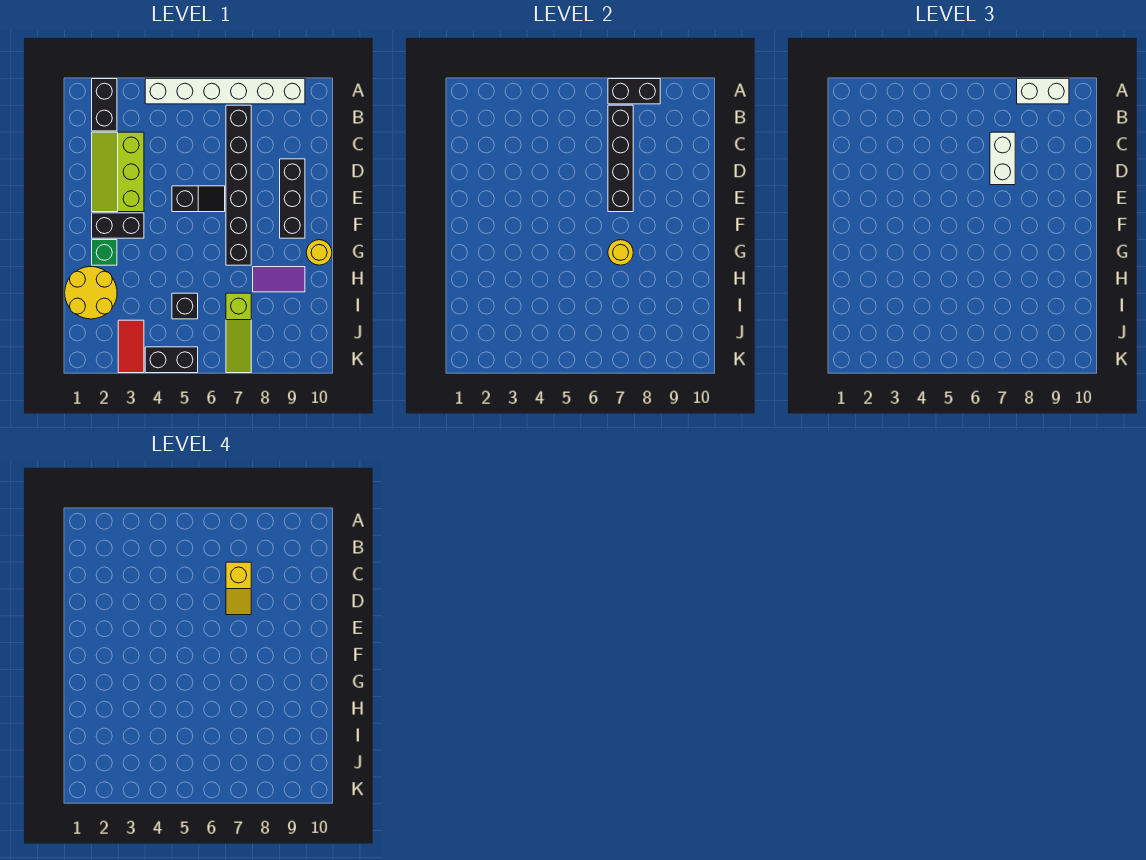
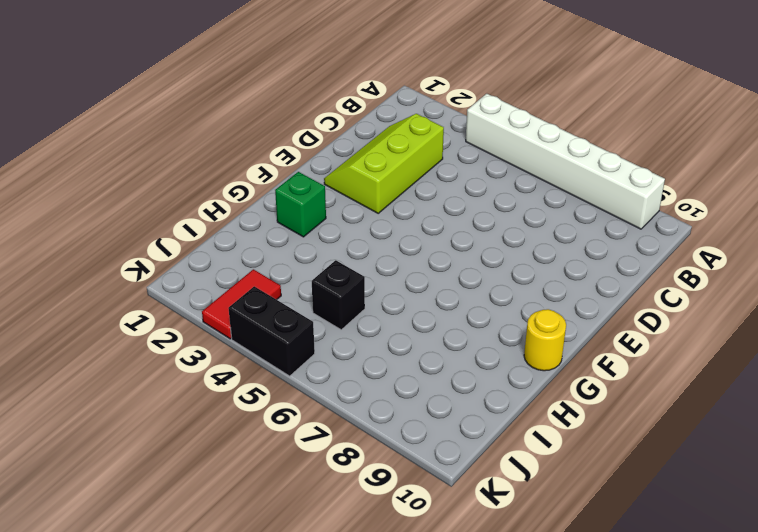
none -> black 1x2 brick [92,79,117,131]
none -> black 1x6 brick [226,105,251,265]
none -> black 1x3 brick [280,159,305,238]

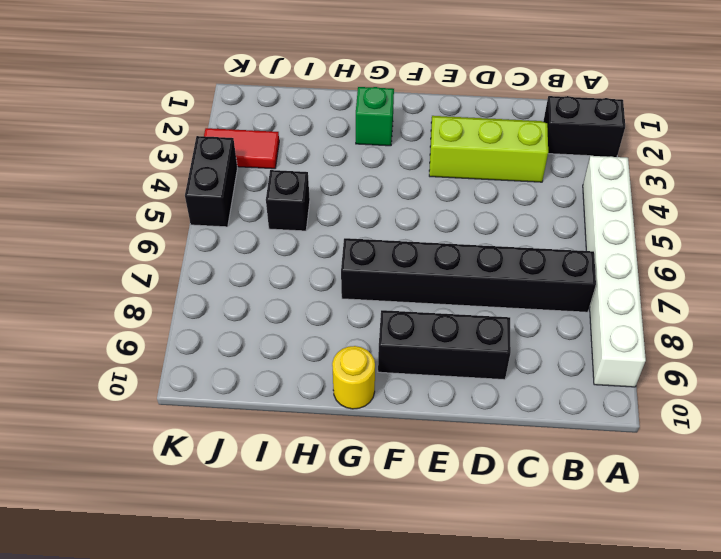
none -> black 1x2 slope [172,186,225,212]
none -> black 1x2 brick [92,213,144,238]
none -> yellow 2x2 round brick [65,267,117,319]

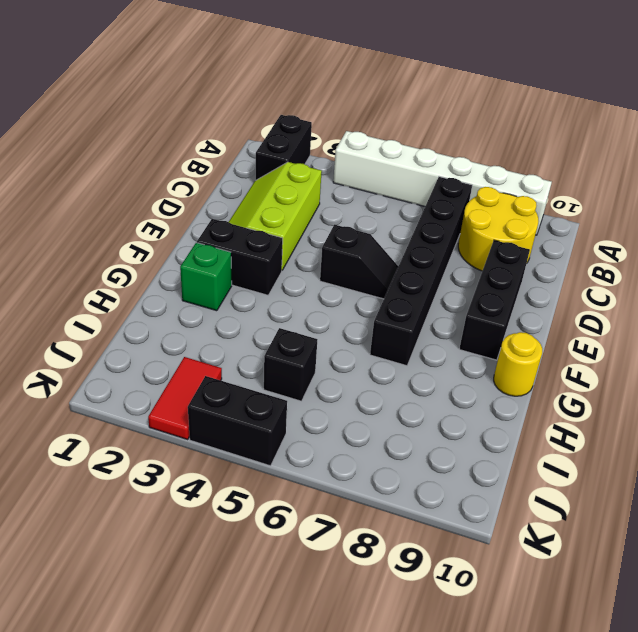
yellow 2x2 round brick [458,187,539,271] -> yellow 2x2 round brick moved to [65,267,117,319]
none -> purple 1x2 tile [253,267,305,292]
none -> lime 1x3 slope [226,293,251,373]
none -> black 1x2 brick [608,79,660,104]

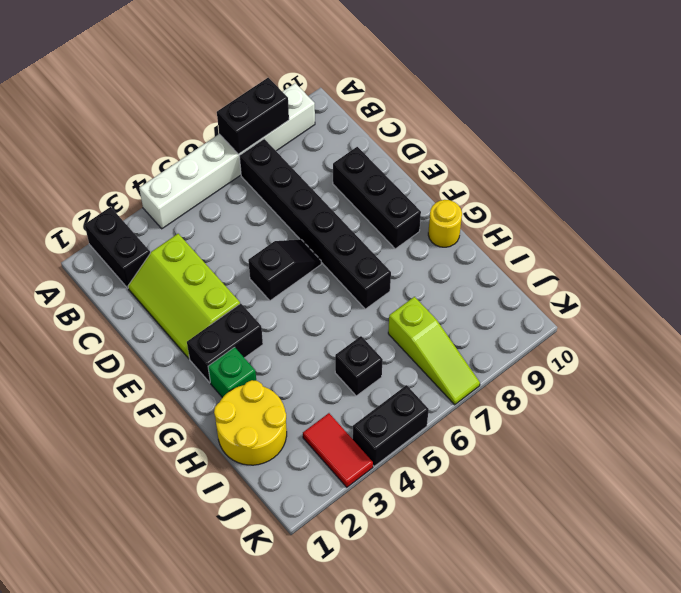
none -> purple 1x2 tile [253,267,305,292]
none -> black 1x4 brick [608,105,633,212]
none -> yellow 1x1 round brick [608,240,633,265]

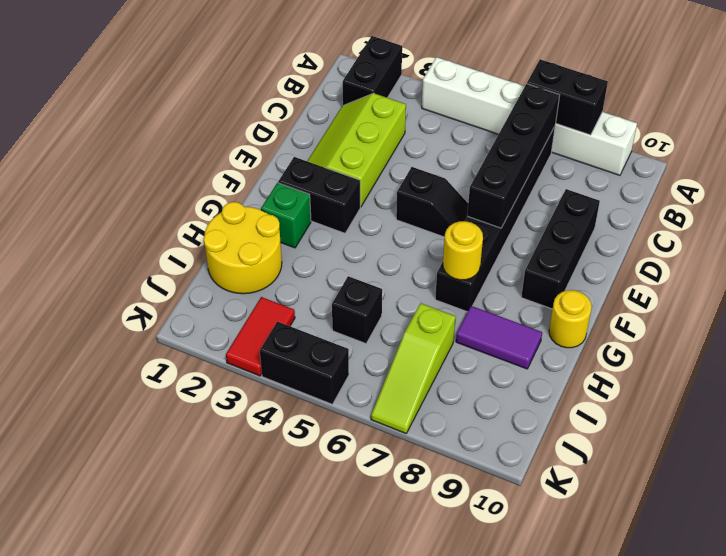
none -> white 1x2 brick [1017,79,1069,104]
none -> white 1x2 brick [990,132,1015,185]
none -> yellow 1x2 slope [226,562,251,615]

